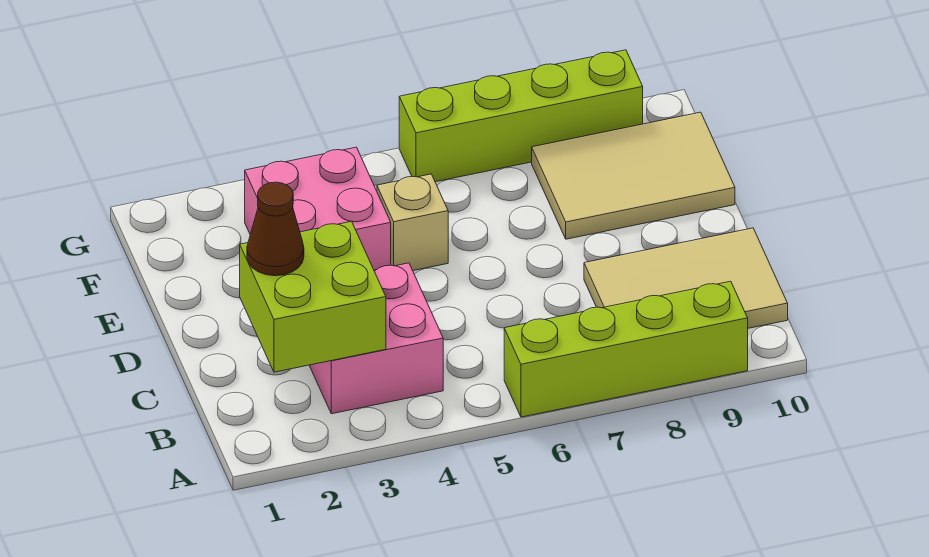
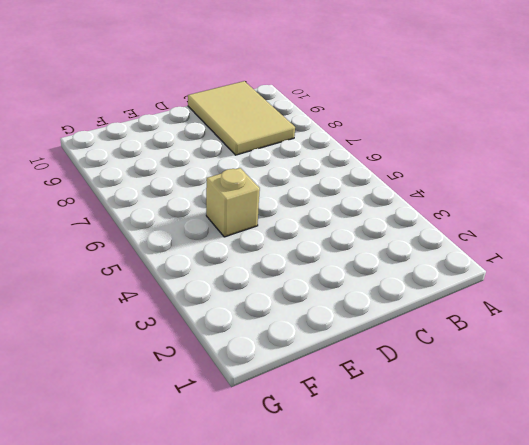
none -> lime 1x4 brick [504,281,748,417]
none -> pink 2x2 brick [309,263,443,414]

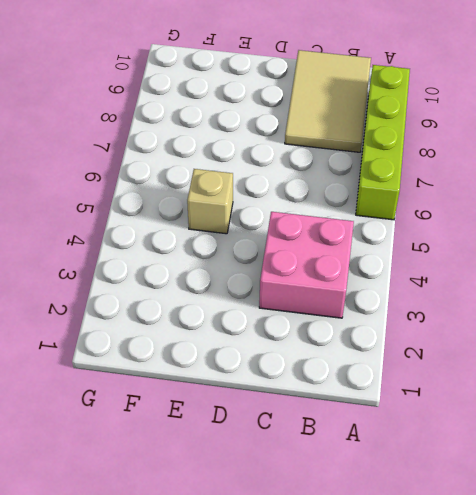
none -> pink 2x2 brick [245,147,391,270]
none -> tan 2x3 tile [532,112,735,239]

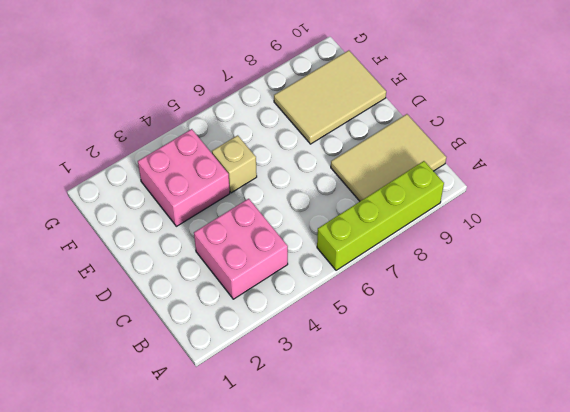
none -> lime 1x4 brick [399,50,643,182]
none -> lime 2x2 brick [240,221,386,372]

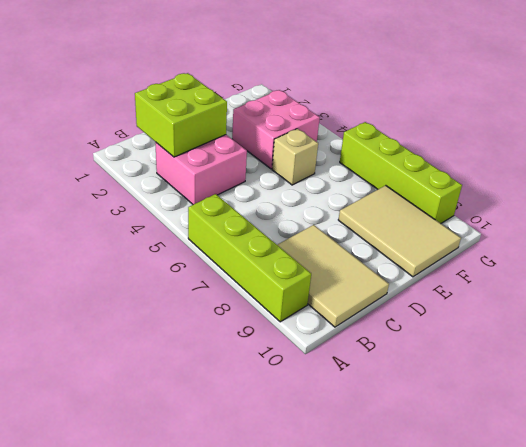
none -> brown 1x1 cone [247,182,304,276]

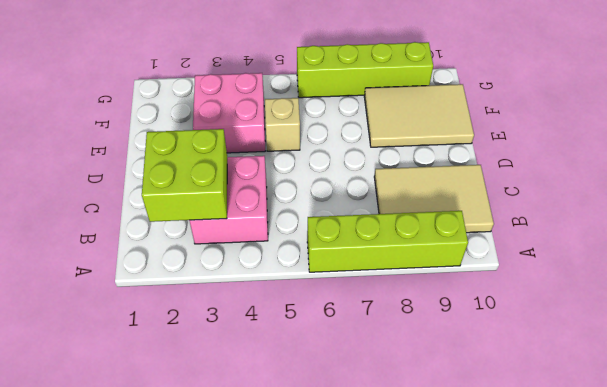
none -> brown 1x1 cone [247,182,304,276]

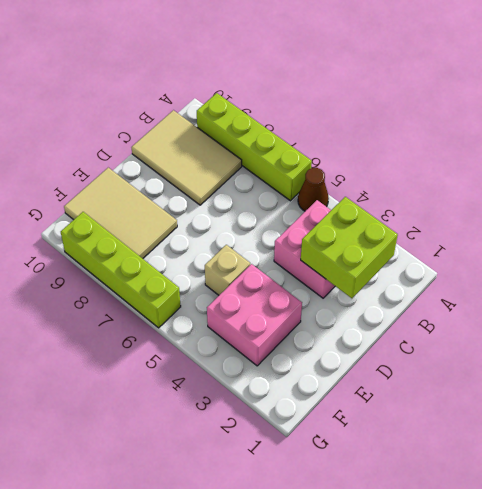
brown 1x1 cone [298,168,329,211] -> brown 1x1 cone moved to [247,182,304,276]

